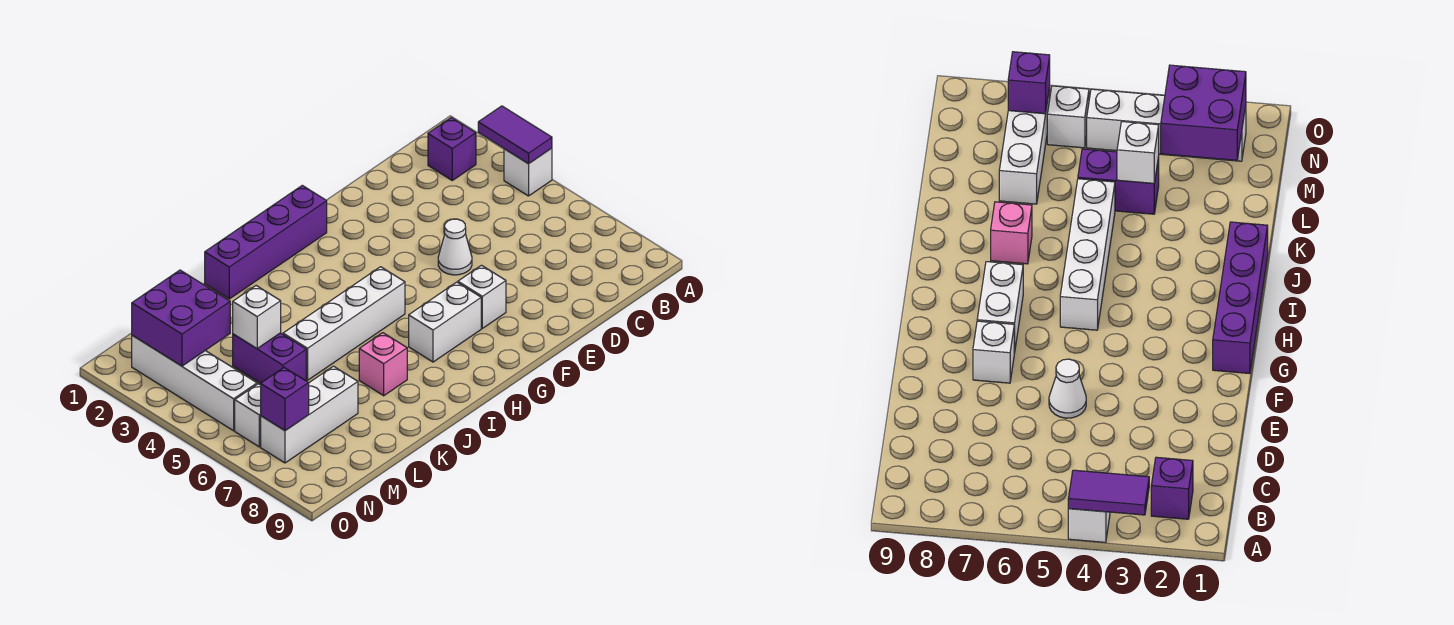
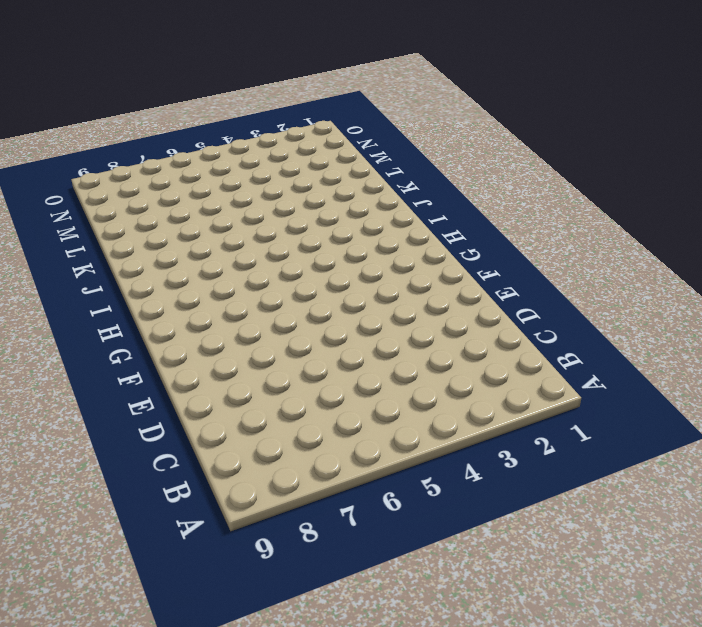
none -> white 1x1 brick [504,148,552,196]
none -> purple 1x1 brick [428,117,476,180]
none -> white 1x1 cone [438,219,472,275]

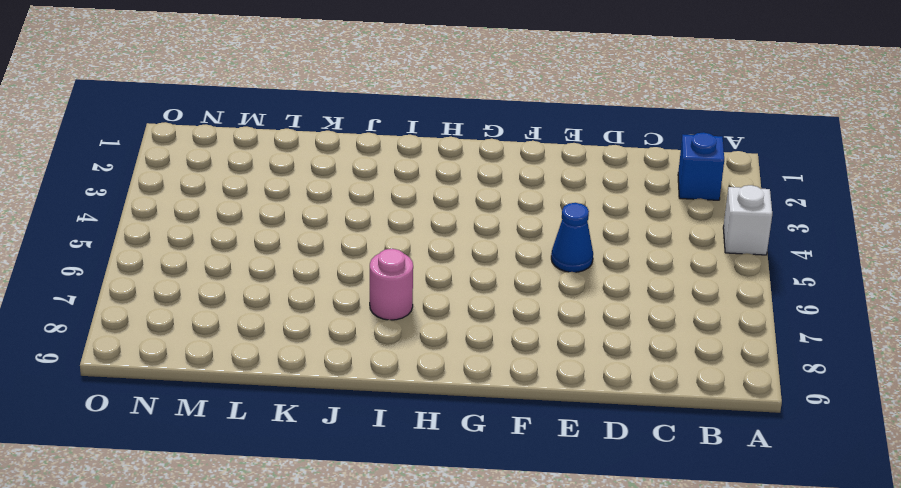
blue 1x1 brick [678,132,724,200] -> purple 1x1 brick [428,117,476,180]
blue 1x1 cone [551,203,593,272] -> white 1x1 cone [438,219,472,275]
pink 1x1 round brick [370,249,413,320] -> none
none -> white 1x1 brick [458,265,506,328]
none -> purple 1x4 brick [205,185,327,299]
none -> white 1x2 brick [409,282,481,362]

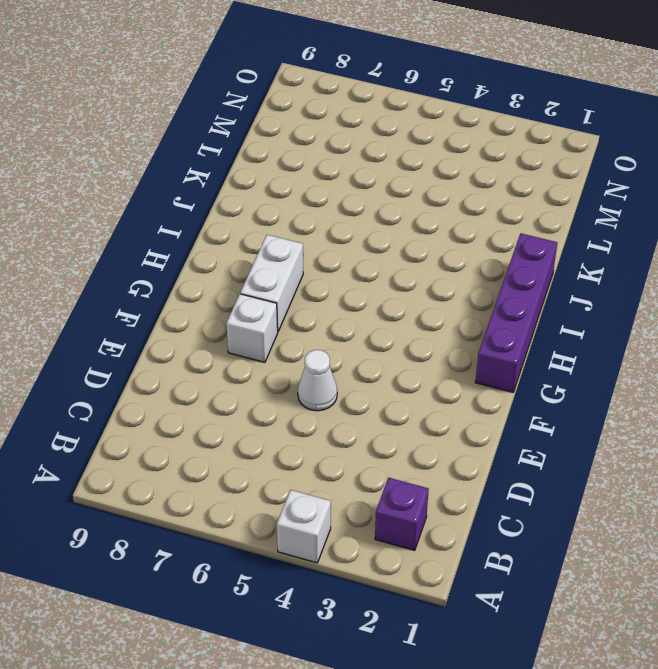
none -> white 1x4 brick [283,267,405,380]
none -> pink 1x1 brick [359,333,407,396]
none -> purple 1x2 brick [233,333,306,383]

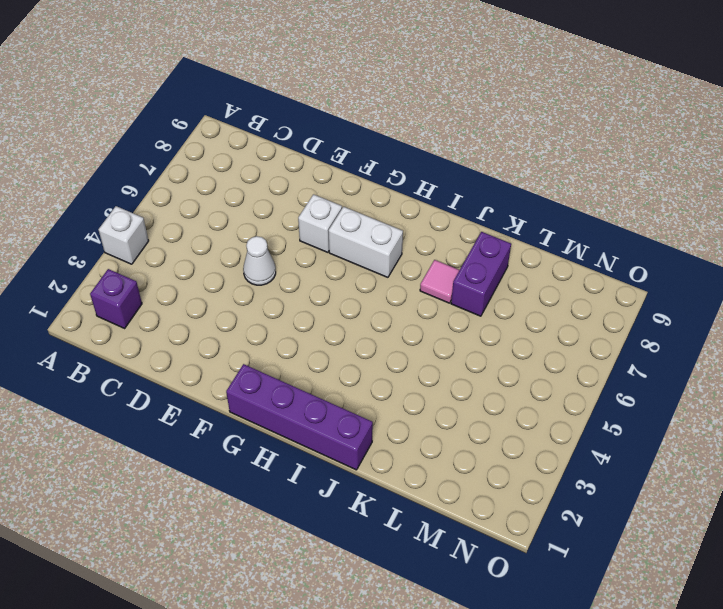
pink 1x1 tile [420,260,459,303] -> pink 1x1 brick [359,333,407,396]
purple 1x2 brick [451,232,511,316] -> purple 1x2 brick moved to [233,333,306,383]
none -> white 1x4 brick [283,267,405,380]
none -> white 1x3 brick [261,366,358,463]
none -> white 1x4 brick [132,335,257,431]

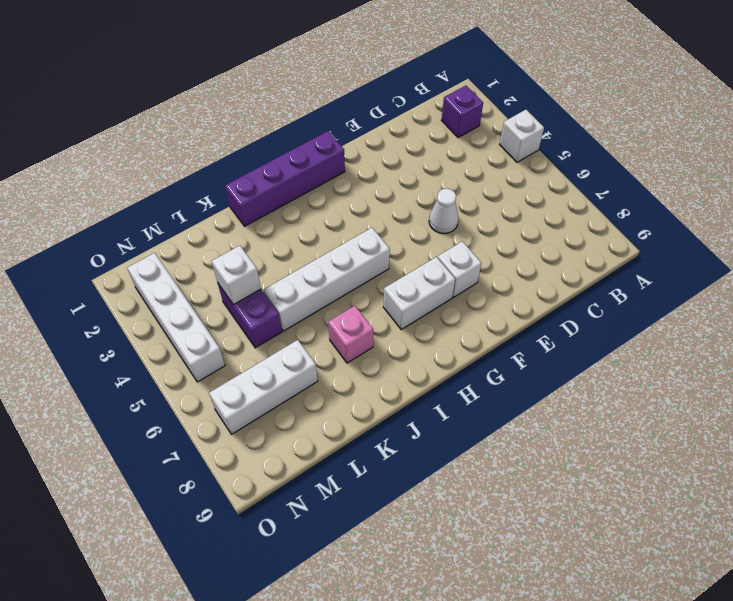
none -> white 1x1 brick [235,384,261,447]
none -> purple 1x2 tile [478,106,552,164]
none -> purple 2x2 brick [132,270,230,366]

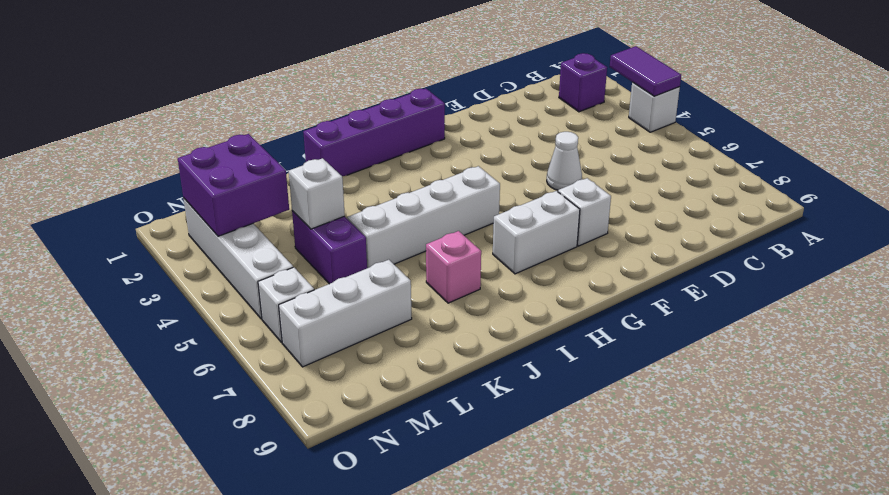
none -> purple 1x1 brick [261,368,309,431]

